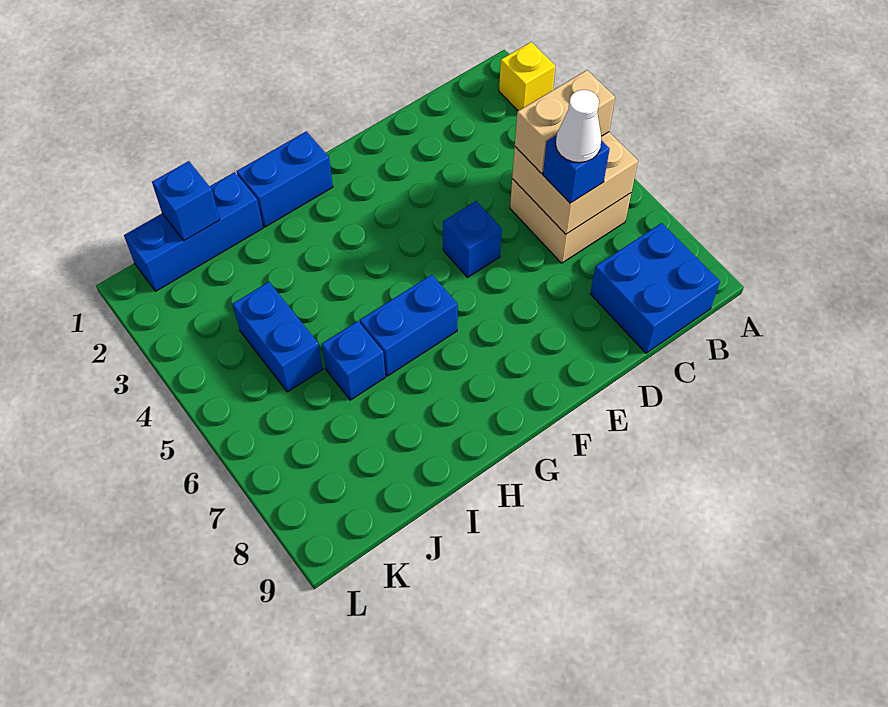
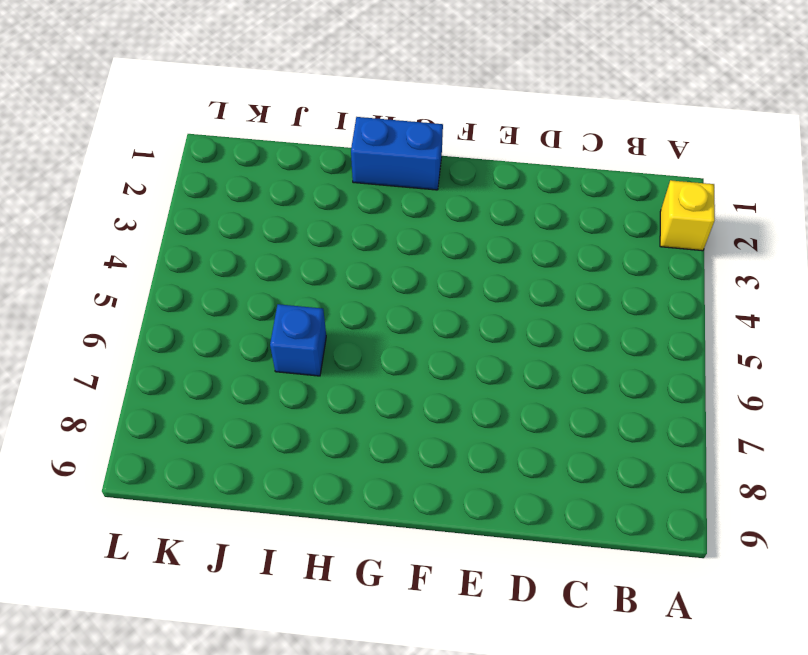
none -> tan 2x2 brick [510,179,631,263]
none -> blue 2x2 brick [590,223,720,353]
none -> blue 1x1 brick [443,201,502,277]

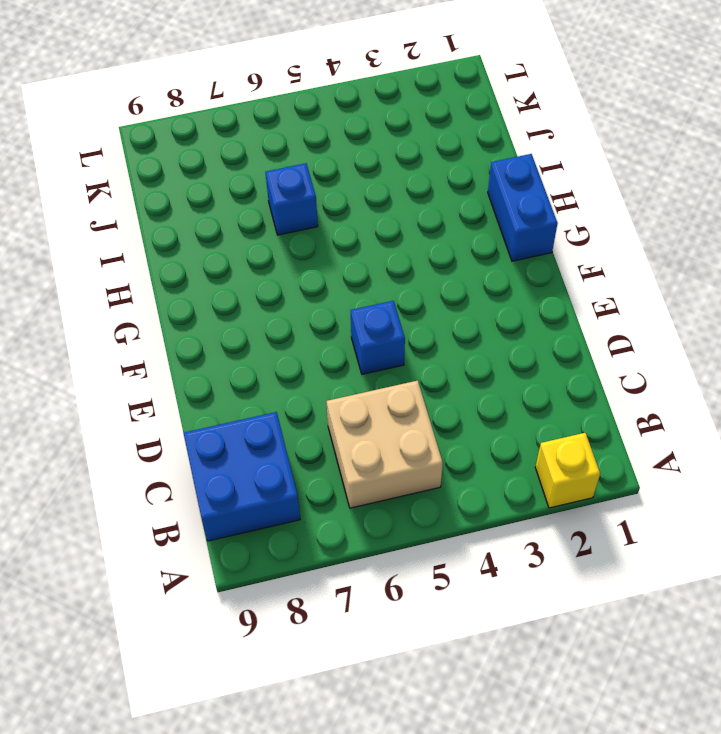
none -> blue 1x2 brick [360,275,458,376]
none -> blue 1x3 brick [124,172,263,291]
none -> blue 1x2 brick [233,282,323,392]

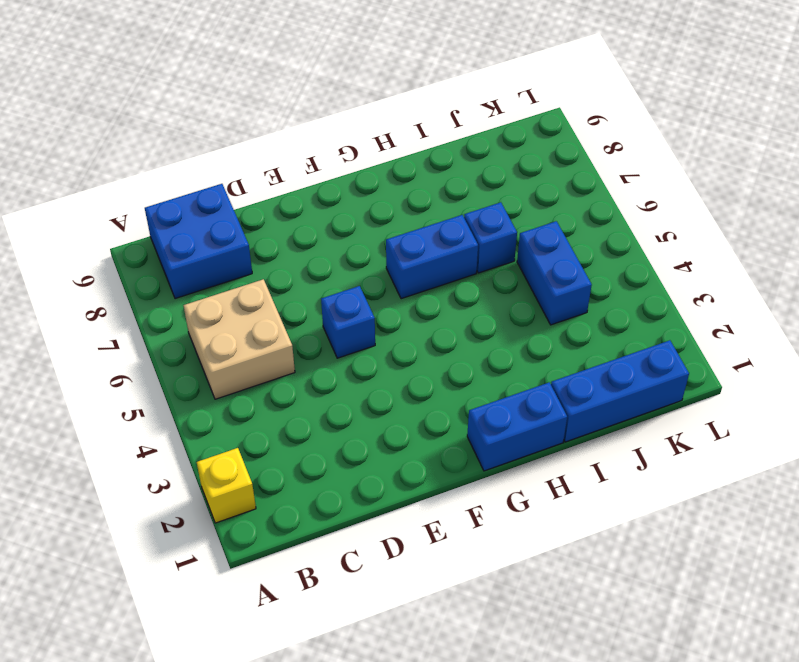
none -> tan 2x2 brick [512,132,638,234]
none -> blue 1x1 brick [152,161,220,241]
none -> tan 1x2 brick [515,70,615,173]

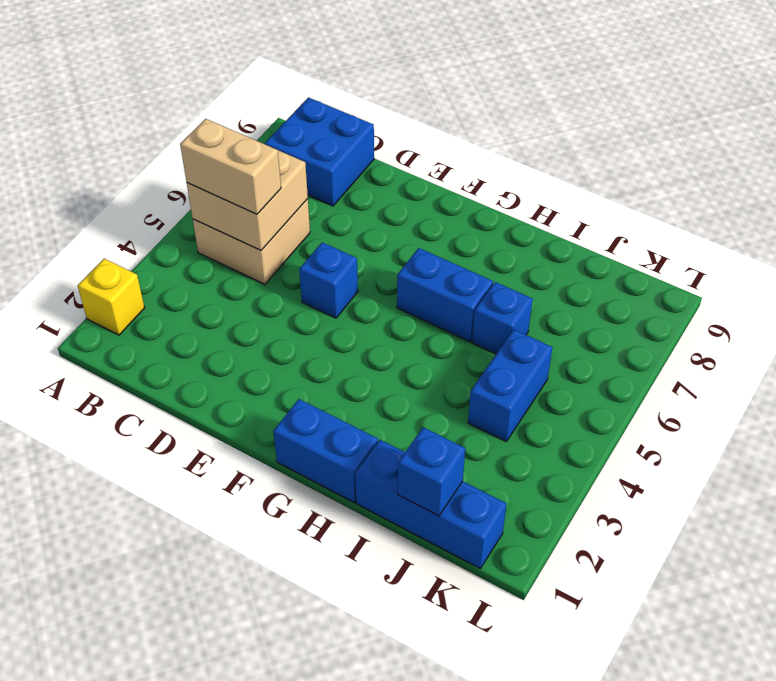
none -> blue 1x1 brick [543,135,610,203]
none -> white 1x1 cone [556,90,602,162]

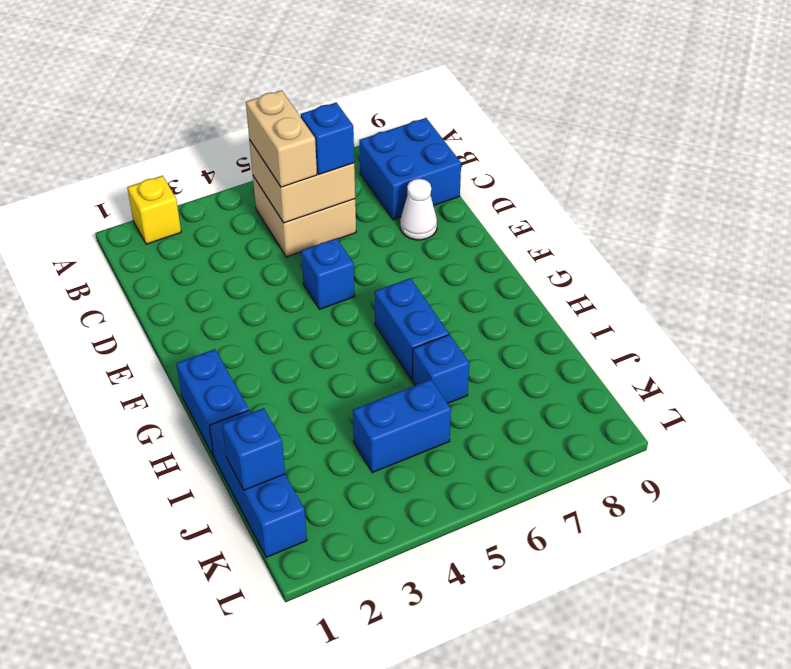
white 1x1 cone [400,179,437,240] -> white 1x1 cone moved to [556,90,602,162]

